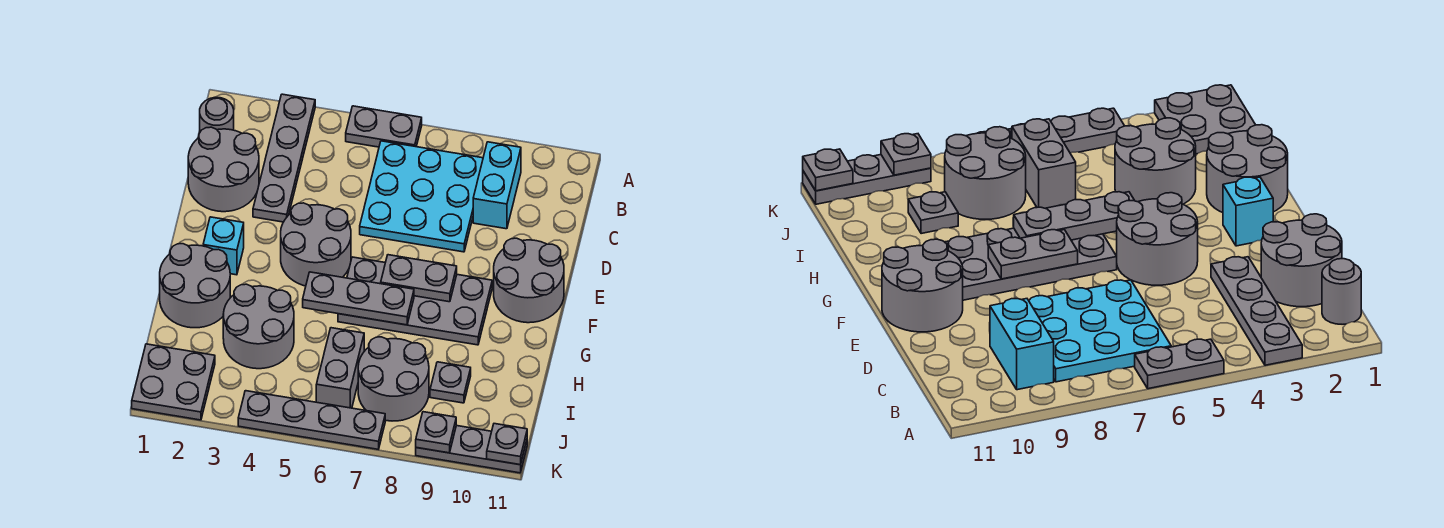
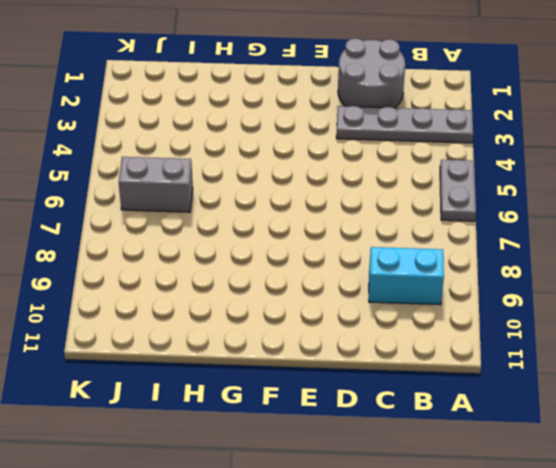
none -> grey 1x1 round brick [200,97,234,132]
none -> cyan 3x3 plate [360,141,483,252]
none -> grey 2x2 round brick [281,203,351,286]

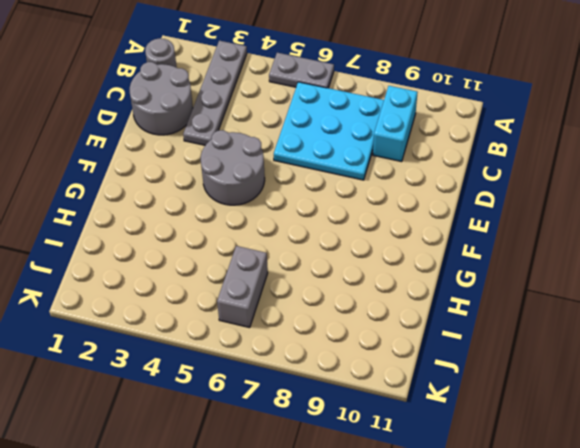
none -> grey 2x2 round brick [494,238,564,323]
none -> cyan 1x1 brick [203,217,244,275]
none -> grey 2x4 plate [338,257,492,345]

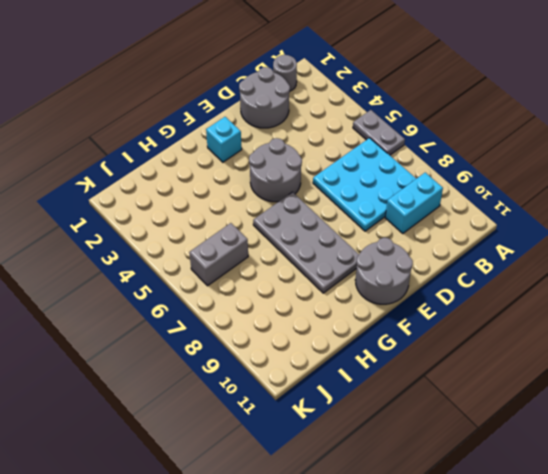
none -> grey 1x4 plate [253,94,315,222]
none -> grey 2x2 round brick [160,244,230,328]
none -> grey 2x2 round brick [223,284,294,369]

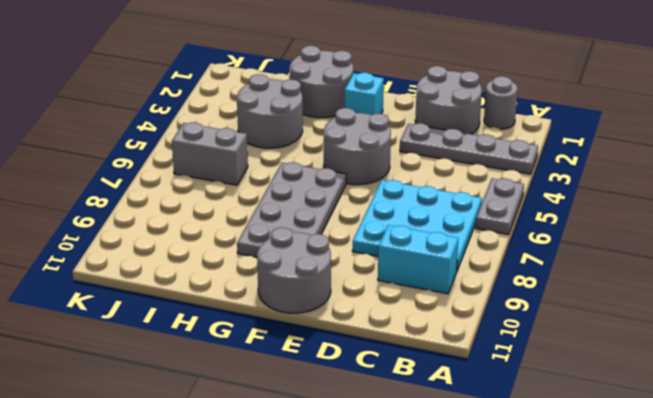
none -> grey 2x2 round brick [358,337,429,421]
none -> grey 1x1 plate [430,362,471,403]
none -> grey 2x2 plate [132,344,215,420]

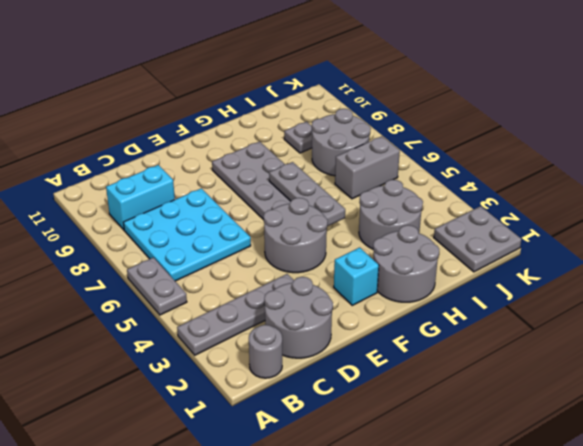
none -> grey 2x2 round brick [494,238,564,323]
none -> grey 1x4 plate [238,391,385,449]
none -> grey 1x3 plate [416,426,527,473]

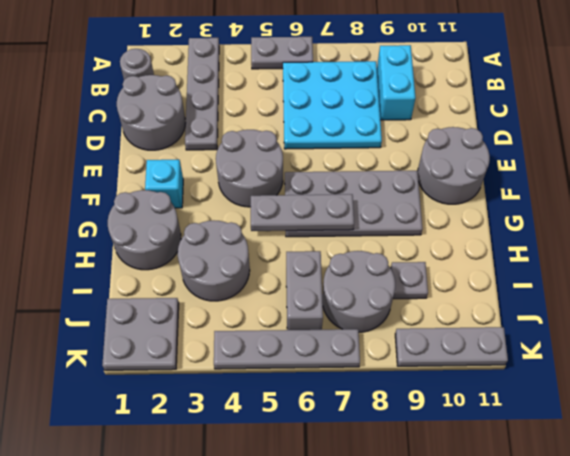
none -> grey 1x2 plate [381,255,457,302]
none -> grey 1x1 plate [416,412,456,453]
none -> grey 1x1 plate [487,424,527,465]

